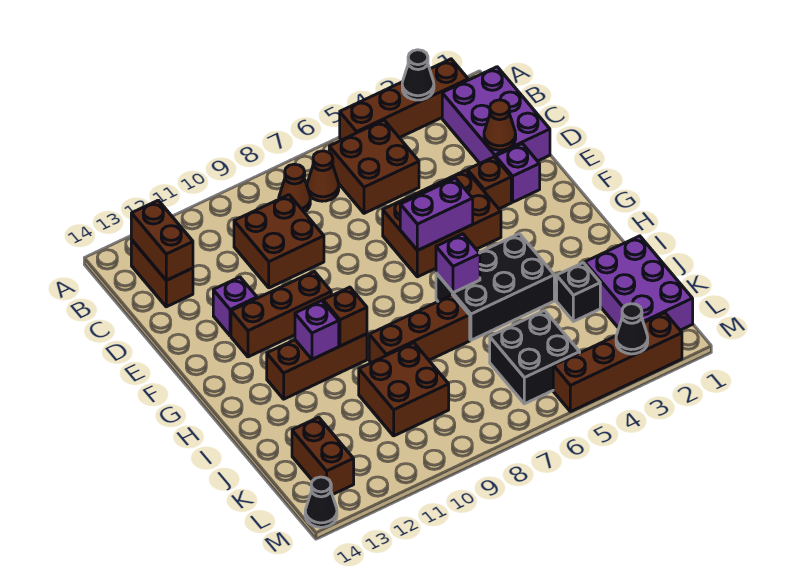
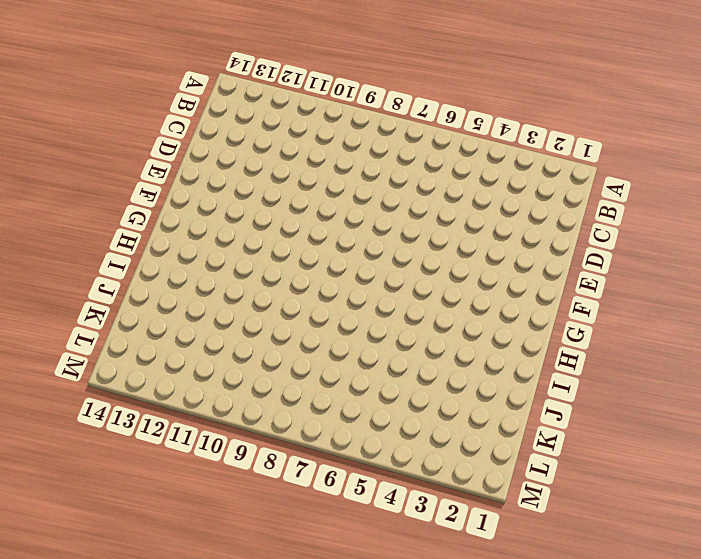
none -> brown 1x4 brick [340,59,468,140]
none -> purple 2x3 brick [442,67,550,163]
none -> brown 2x2 brick [329,120,419,213]
none -> brown 1x1 cone [307,151,339,201]

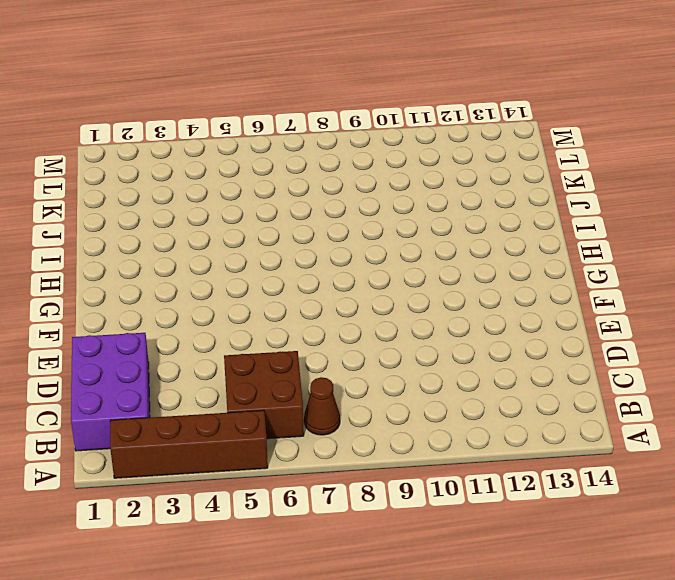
none -> brown 1x1 cone [279,164,310,212]
none -> brown 1x2 brick [131,240,193,307]
none -> brown 2x2 brick [234,195,324,288]
none -> purple 1x1 brick [496,144,540,202]

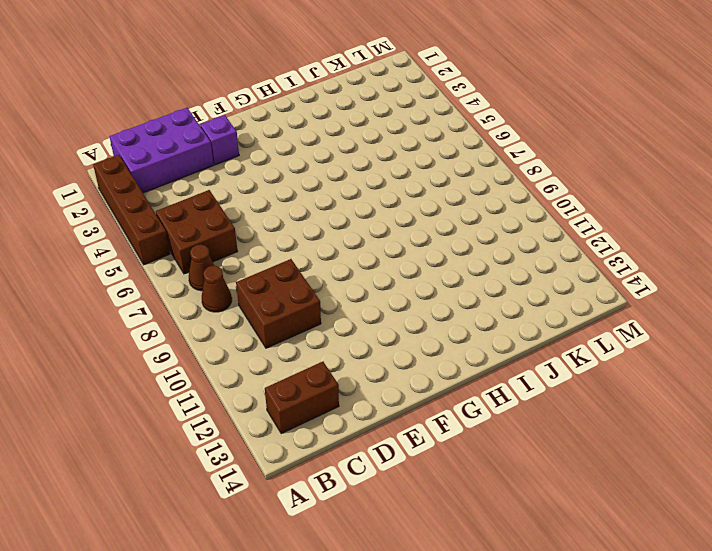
none -> brown 1x1 brick [467,157,511,209]
none -> brown 2x3 brick [383,170,501,277]
none -> purple 1x1 brick [213,277,257,336]
none -> brown 1x3 brick [231,272,331,357]

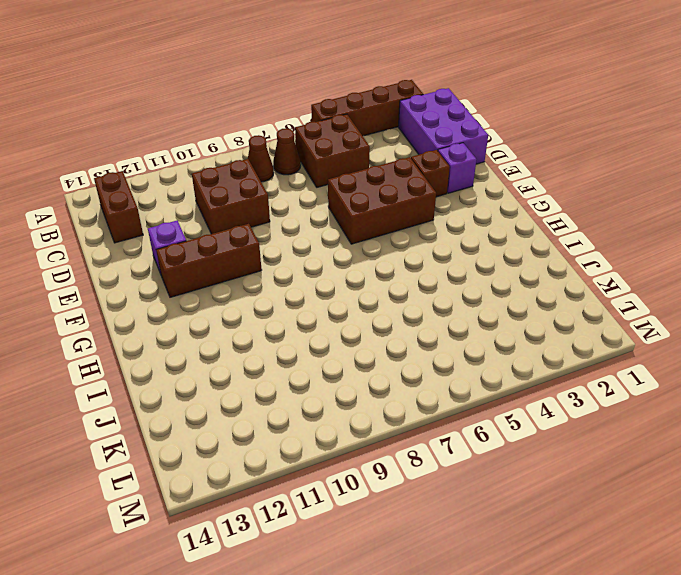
none -> black 2x3 brick [436,234,554,340]
none -> brown 1x3 brick [267,334,367,399]
none -> brown 1x3 brick [369,295,470,363]
none -> purple 2x3 brick [585,236,693,330]

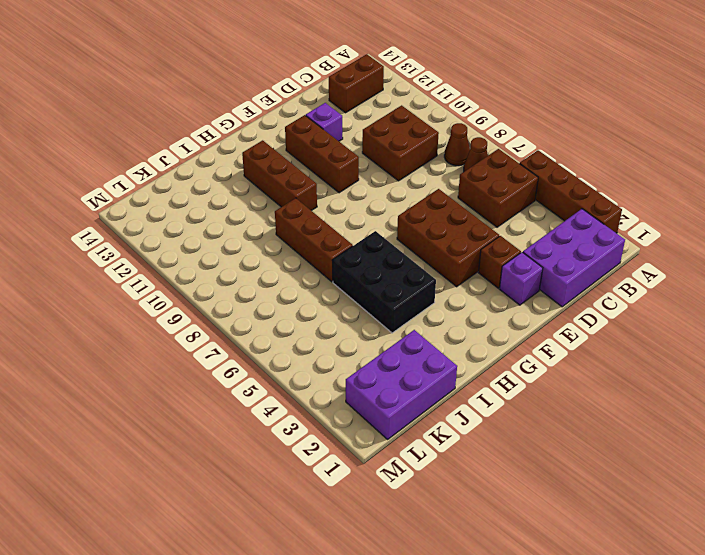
none -> black 1x1 brick [557,263,600,321]
none -> brown 2x2 brick [359,343,449,436]
none -> black 2x2 brick [490,310,580,404]
none -> brown 1x2 brick [292,417,354,495]

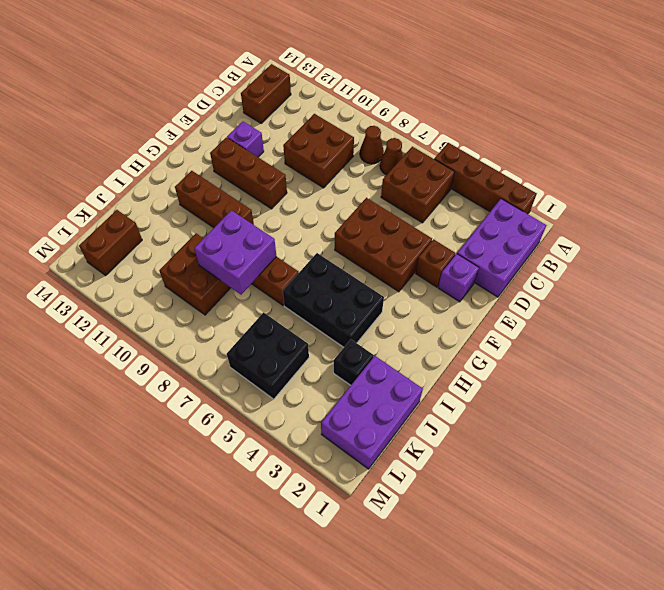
purple 2x2 brick [194,210,277,294] -> none
none -> brown 1x4 brick [553,313,682,412]
none -> black 1x1 cone [305,477,337,527]
none -> black 1x1 cone [402,50,434,100]
none -> brown 1x2 brick [131,200,193,280]

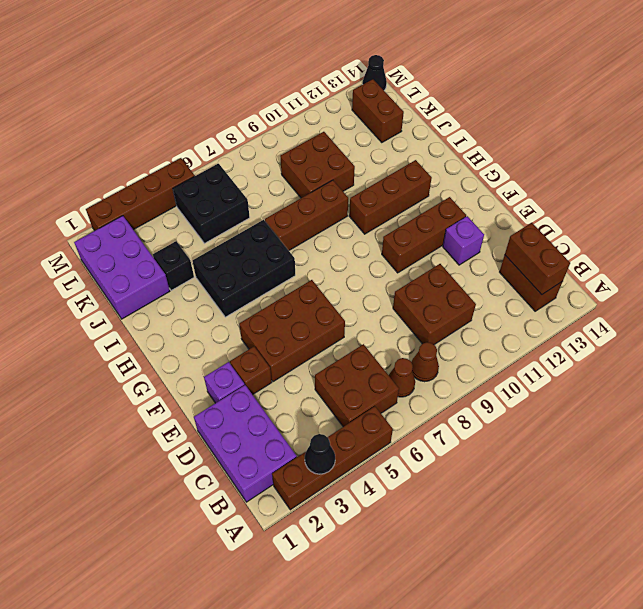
none -> brown 1x1 cone [484,100,516,150]
none -> purple 1x2 brick [400,178,473,250]
none -> purple 1x1 brick [436,234,480,293]
none -> brown 1x1 brick [323,287,367,346]

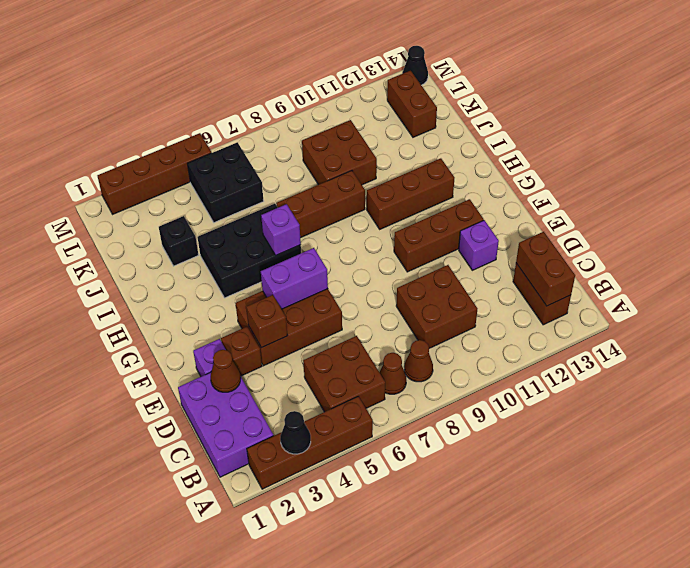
brown 1x1 brick [246,295,288,348] -> brown 1x1 brick moved to [323,287,367,346]
none -> purple 2x3 brick [585,236,693,330]
none -> purple 1x1 brick [295,301,339,359]
none -> black 1x1 cone [616,304,648,354]

